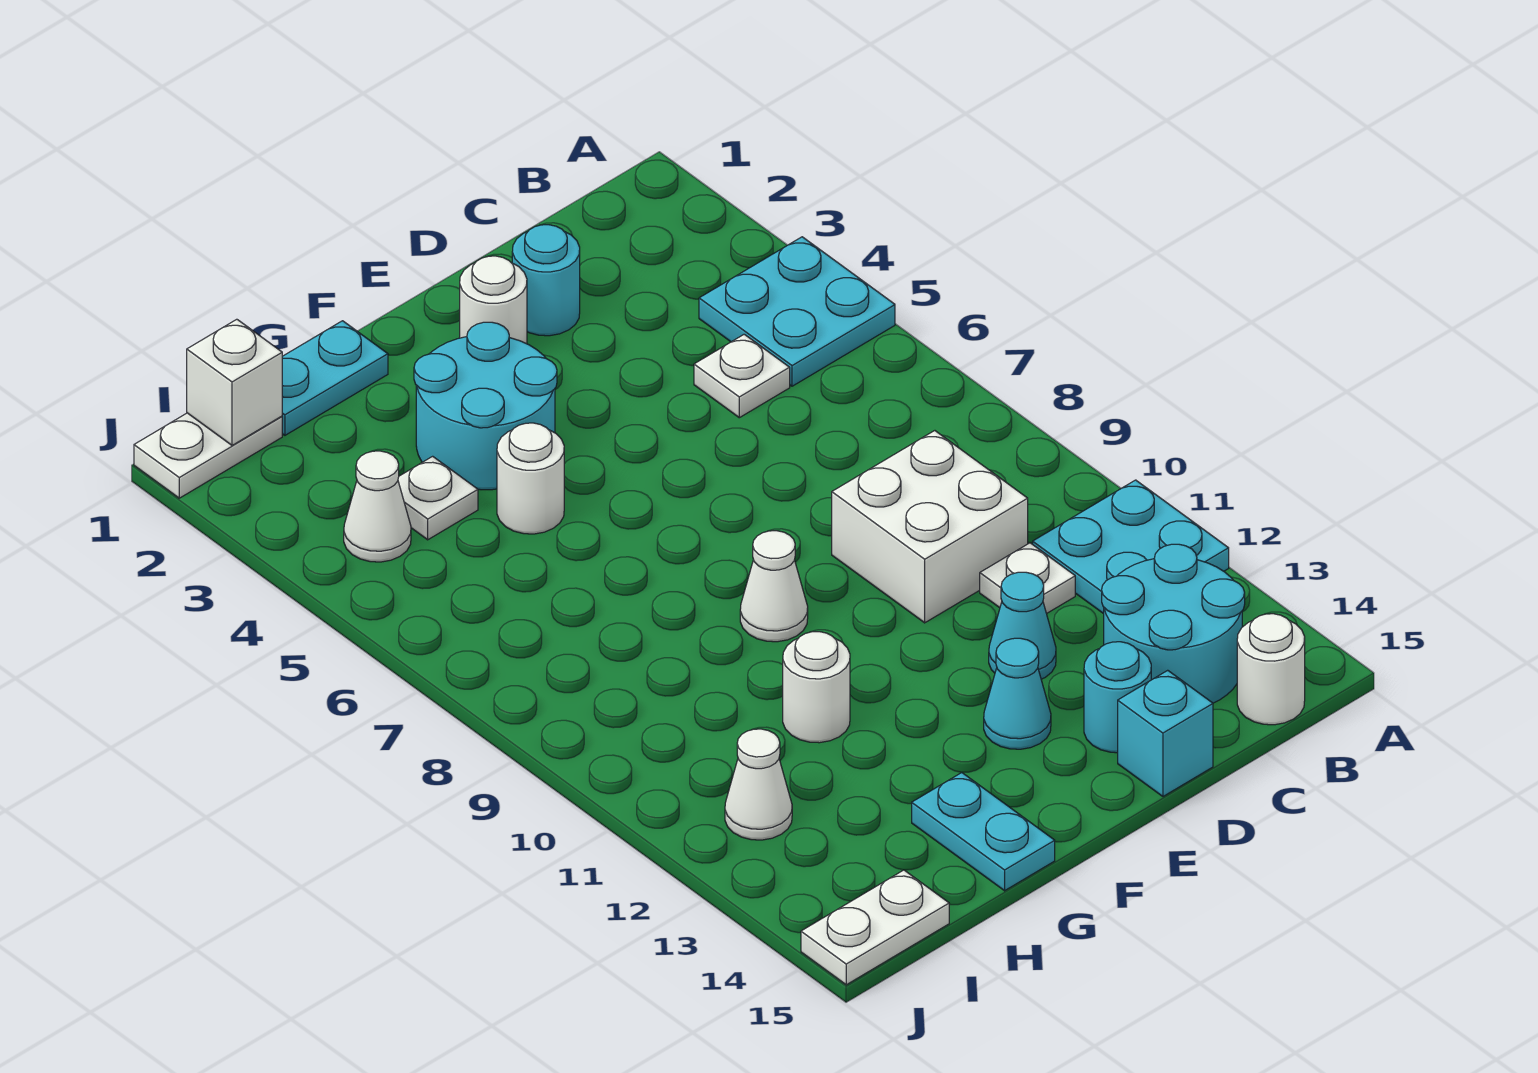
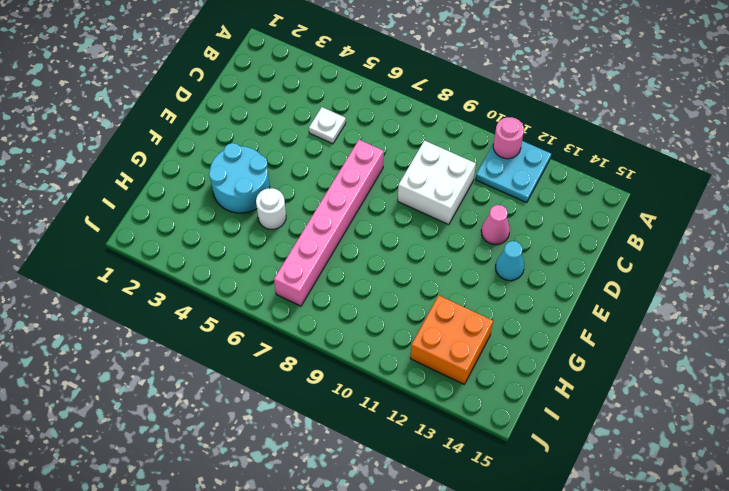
pink 1x1 round brick [493,117,524,159] -> none
pink 1x6 brick [274,140,384,306] -> none
pink 1x1 cone [481,205,510,244] -> cyan 1x1 cone [989,572,1056,679]
orange 2x2 brick [410,295,493,384] -> white 1x1 cone [725,729,792,840]
none -> cyan 2x2 plate [699,237,895,386]
none -> cyan 2x2 round brick [1102,544,1245,703]
none -> white 1x1 round brick [1237,614,1305,725]

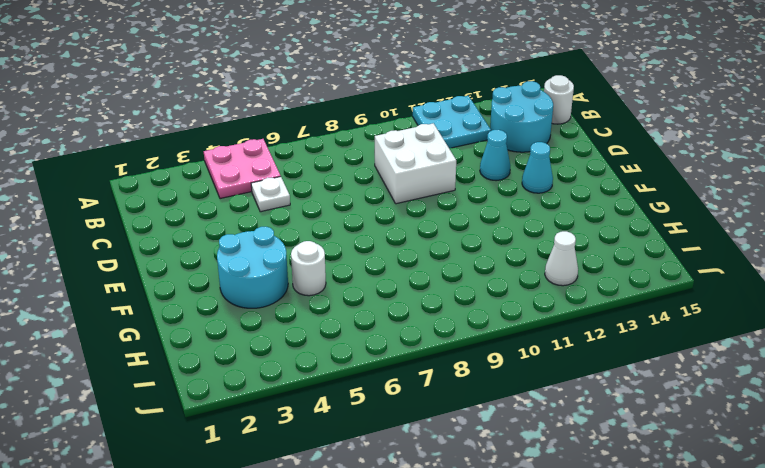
pink 2x2 plate [204,139,281,199] -> cyan 2x2 plate [699,237,895,386]
none -> white 1x1 plate [980,543,1075,614]
none -> cyan 1x1 round brick [512,225,580,336]
none -> cyan 1x1 round brick [1084,642,1151,753]

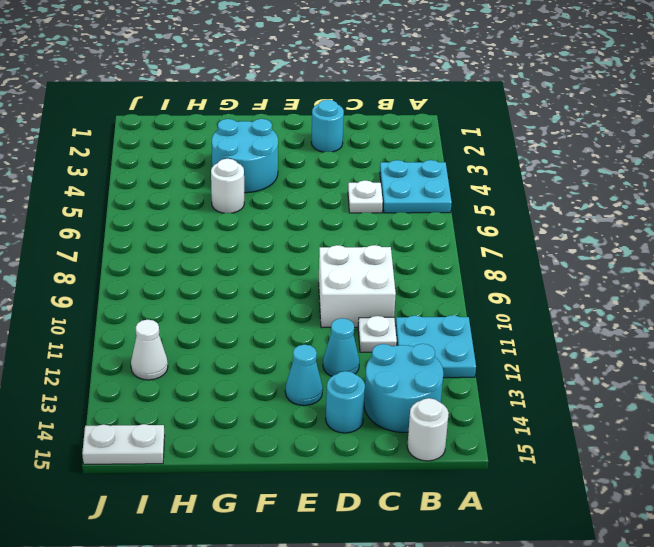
none -> cyan 1x1 brick [1118,670,1213,796]
none -> white 1x1 round brick [460,256,527,344]
none -> white 1x1 cone [740,531,808,642]

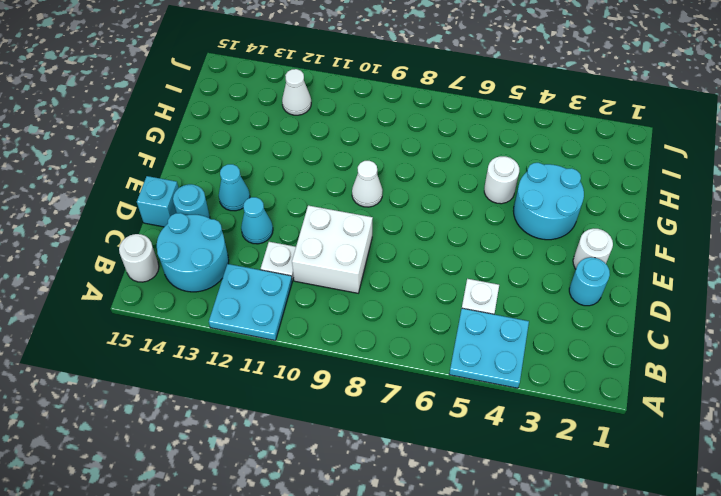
none -> cyan 1x2 plate [282,321,388,435]
none -> white 1x1 round brick [783,632,850,743]
none -> cyan 1x2 plate [912,772,1055,891]

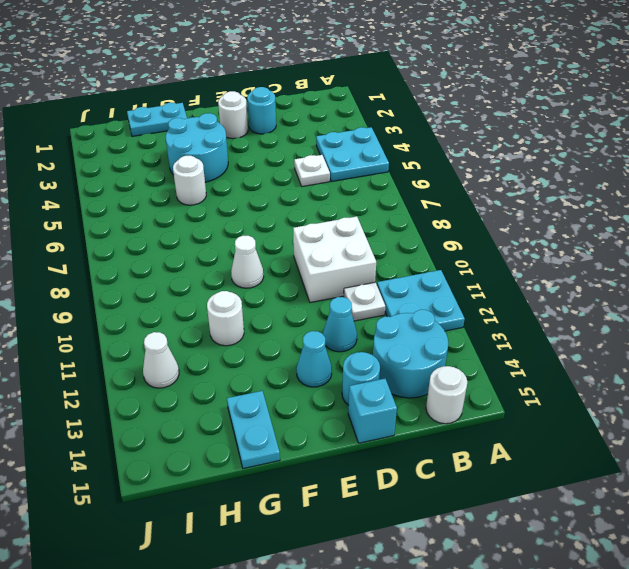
none -> white 1x1 plate [398,456,478,540]
none -> white 1x2 plate [134,413,282,498]
none -> white 1x1 cone [344,451,411,562]

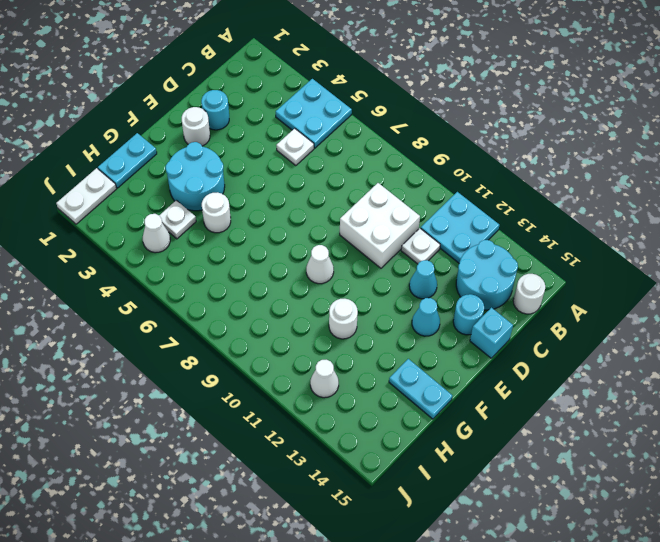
none -> white 1x2 plate [801,870,949,985]
none -> white 1x1 brick [187,319,282,445]

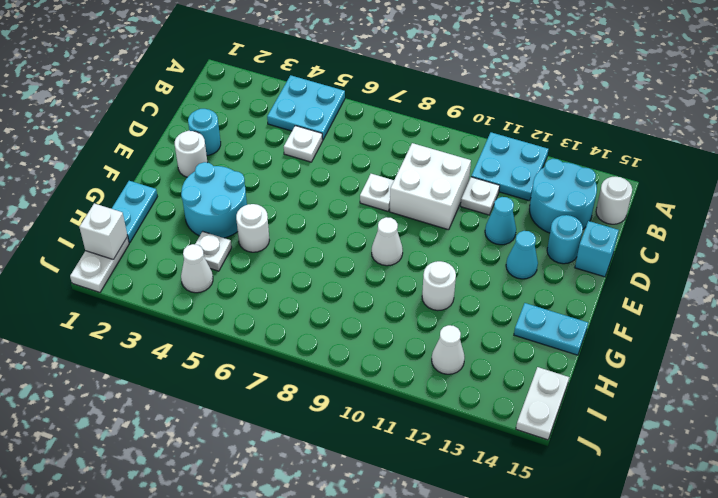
white 1x1 plate [360,174,394,211] -> none

